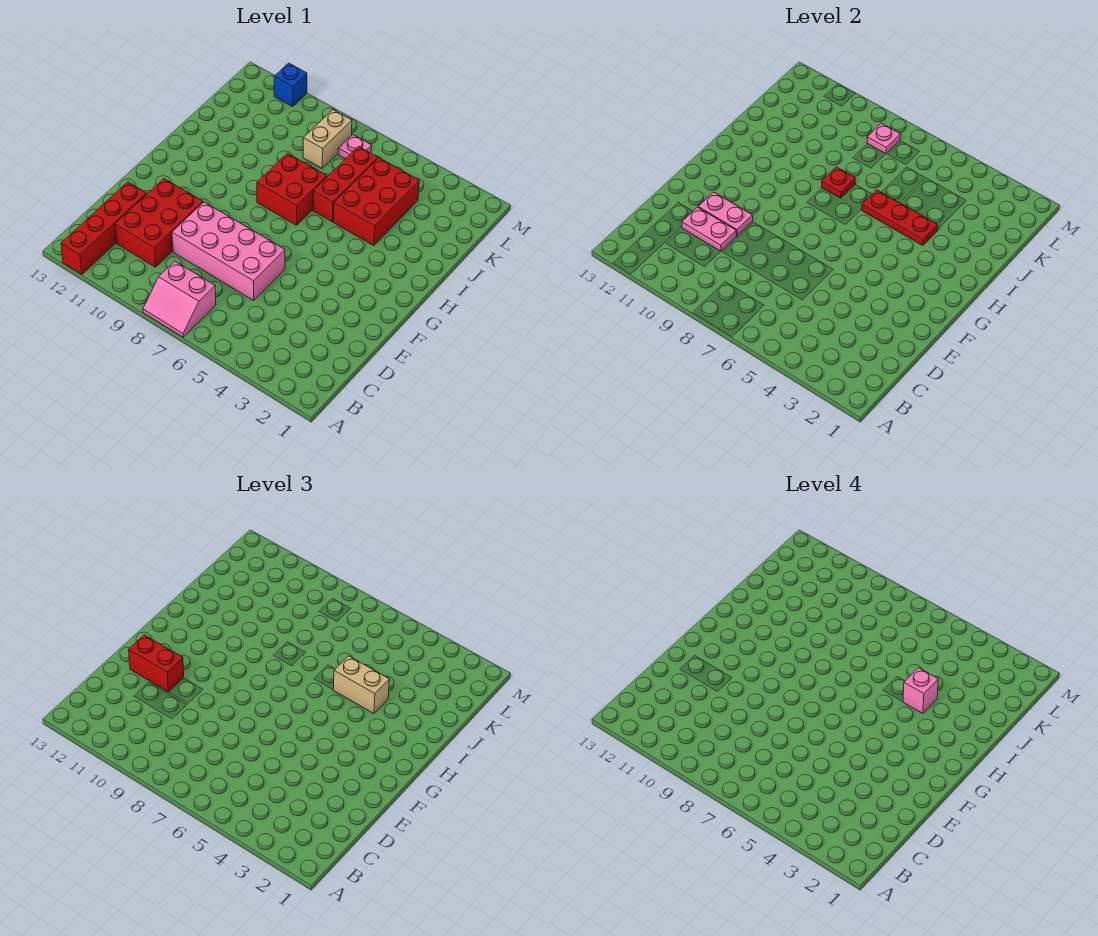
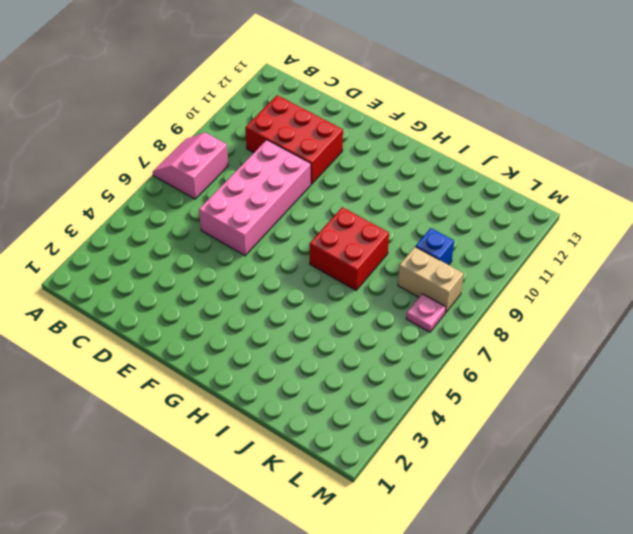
blue 1x1 brick [416,228,454,265] -> blue 1x1 brick moved to [274,63,307,106]
none -> red 1x4 brick [61,182,147,274]
none -> red 2x3 brick [333,158,419,246]
none -> red 1x3 brick [313,147,378,222]

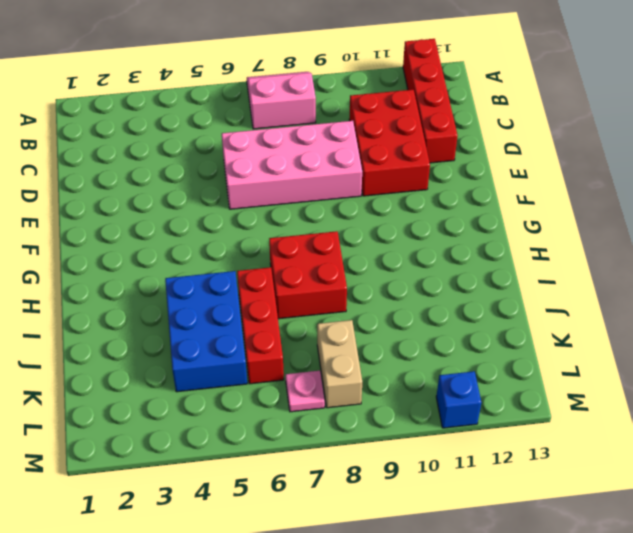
blue 2x3 brick [165,271,247,392] -> red 2x3 brick [333,158,419,246]
none -> pink 1x2 plate [682,207,737,251]
none -> pink 1x2 plate [698,192,753,236]
none -> red 1x3 plate [862,190,938,246]

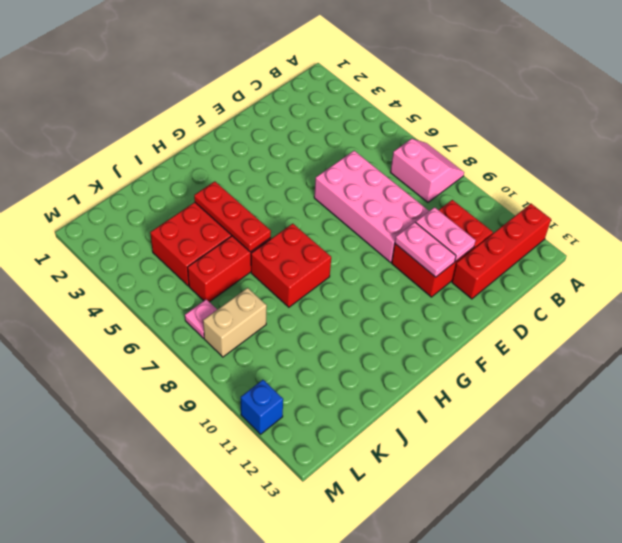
none -> red 1x1 plate [822,167,855,198]
none -> pink 1x1 plate [867,123,900,154]
none -> red 1x2 brick [129,635,184,692]

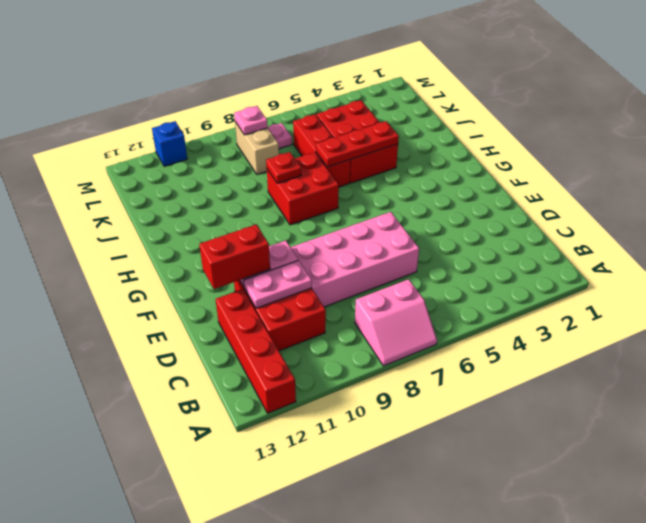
none -> tan 1x2 brick [333,656,389,714]
none -> pink 1x1 brick [903,668,938,714]

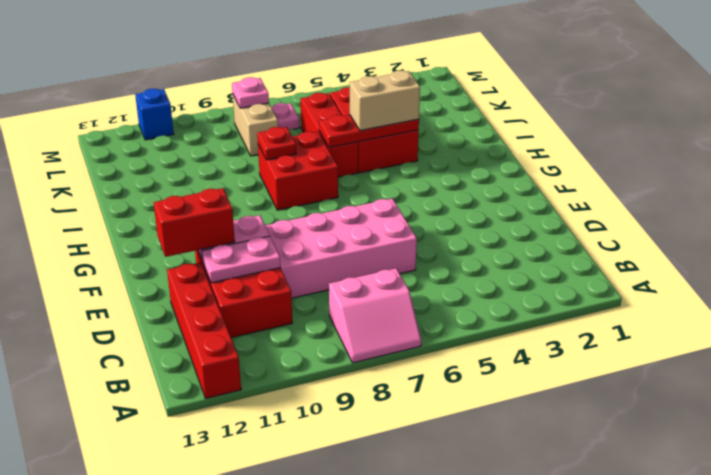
none -> pink 1x1 brick [903,668,938,714]

